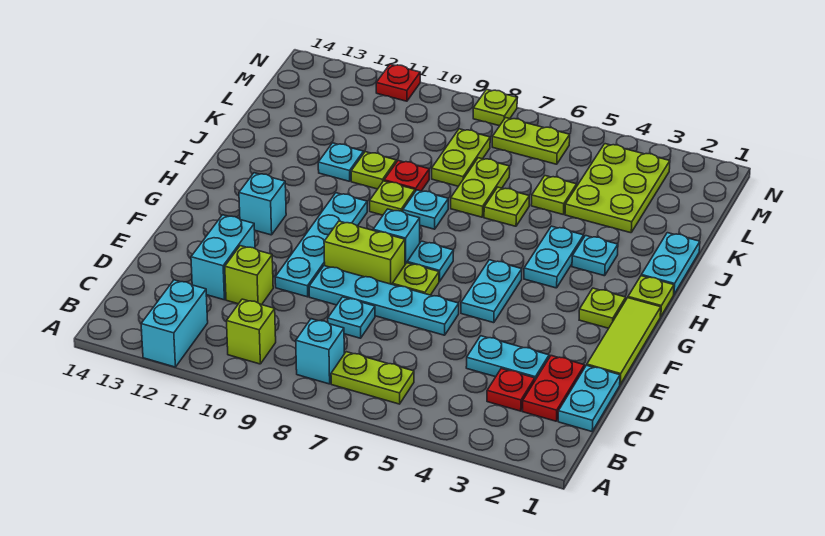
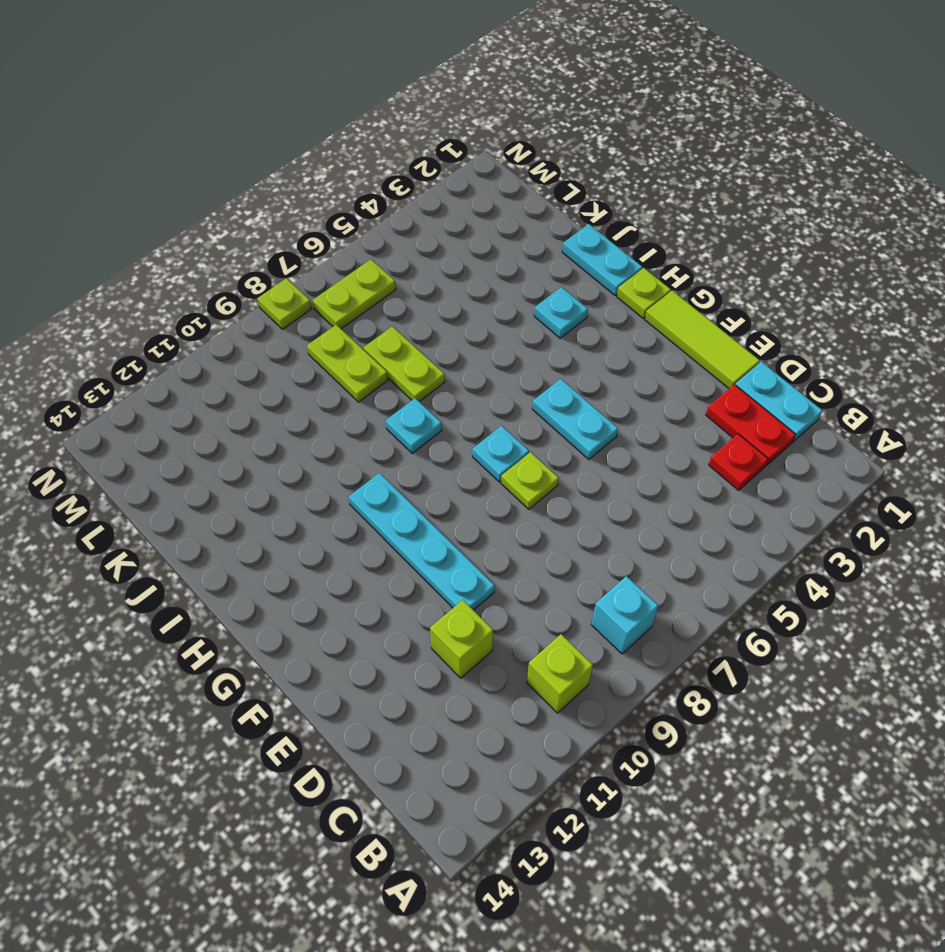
none -> cyan 1x2 brick [141,280,208,367]
none -> lime 1x2 plate [331,352,414,404]
none -> cyan 1x2 plate [466,336,549,380]
none -> cyan 1x1 plate [328,297,375,338]

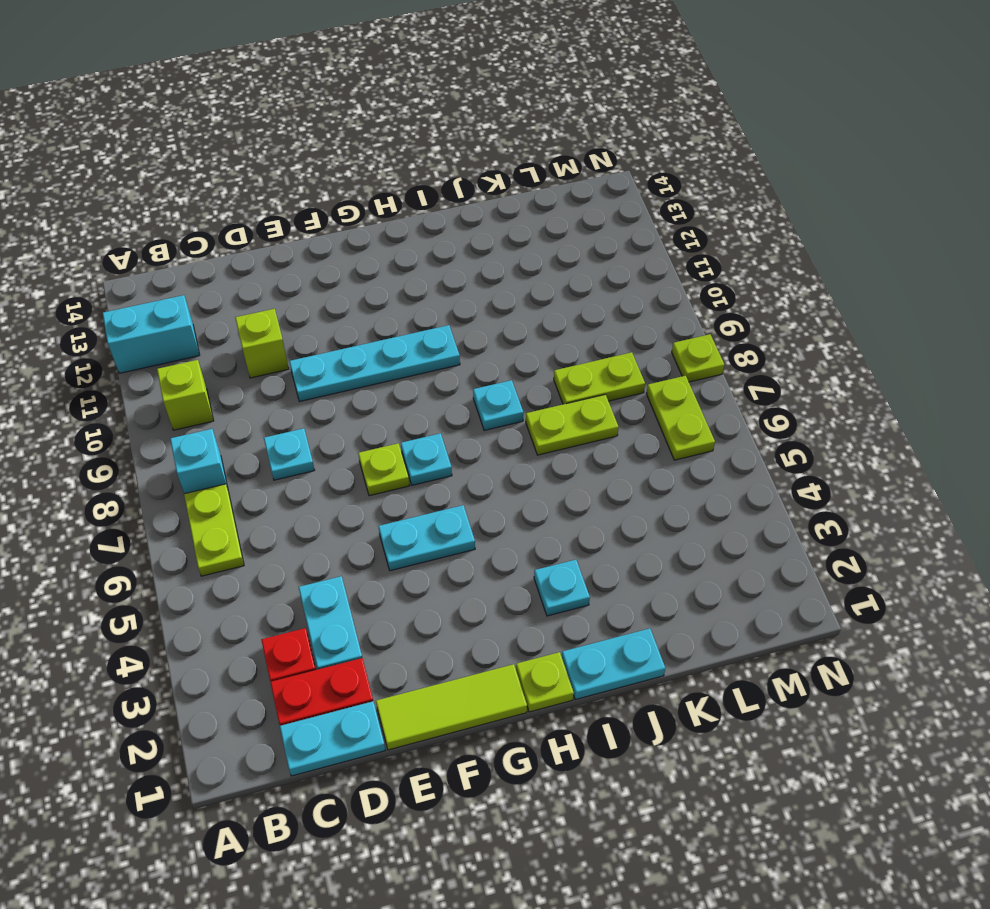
none -> cyan 1x2 brick [191,215,255,300]
none -> cyan 1x4 plate [309,266,459,335]
none -> lime 1x2 brick [324,221,405,284]
none -> lime 1x1 plate [579,288,626,328]

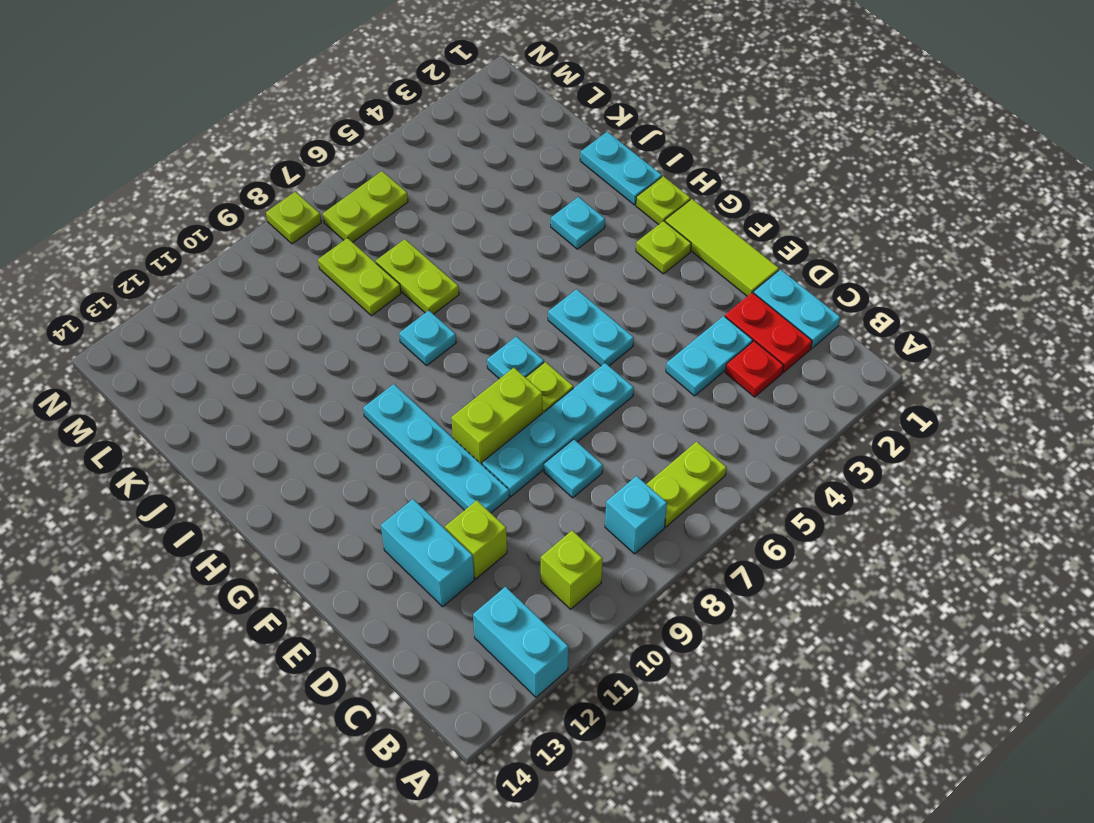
none -> cyan 1x1 brick [373,209,420,264]
none -> cyan 1x1 brick [239,173,286,235]
none -> cyan 1x2 plate [524,226,584,288]
none -> lime 1x1 plate [370,181,415,215]

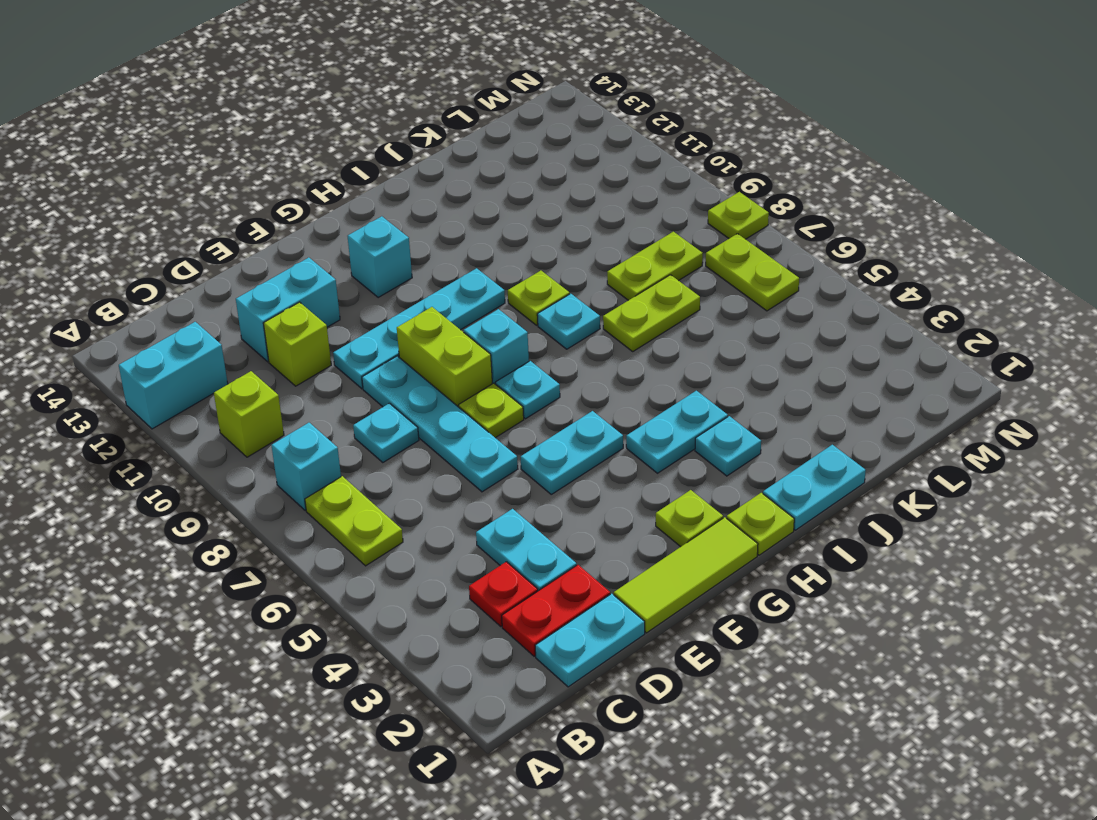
none -> lime 1x1 plate [484,187,529,226]
none -> red 1x1 plate [384,161,429,192]
none -> lime 1x1 plate [351,152,396,189]
none -> cyan 1x1 plate [318,143,364,181]

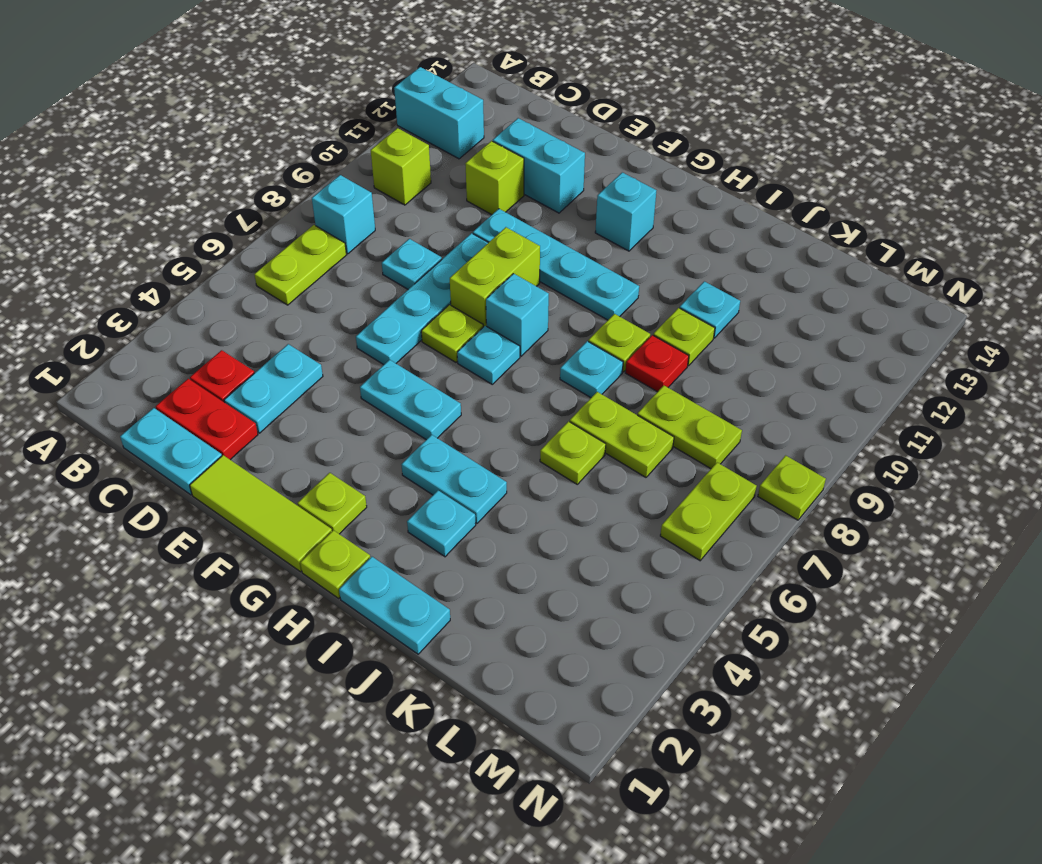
none -> lime 2x3 plate [565,144,670,233]
none -> lime 1x1 plate [531,176,577,214]
none -> red 1x1 plate [376,64,420,101]

